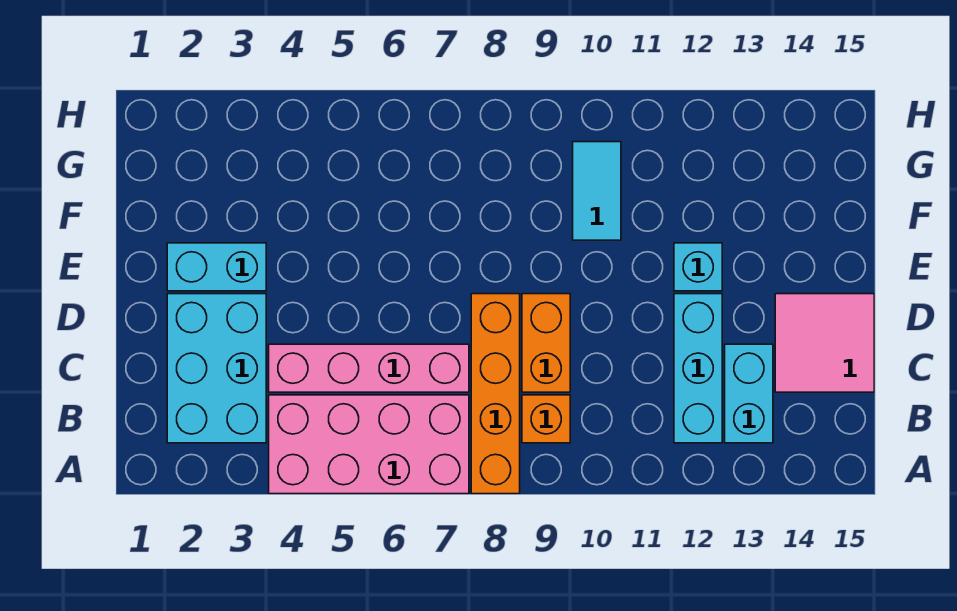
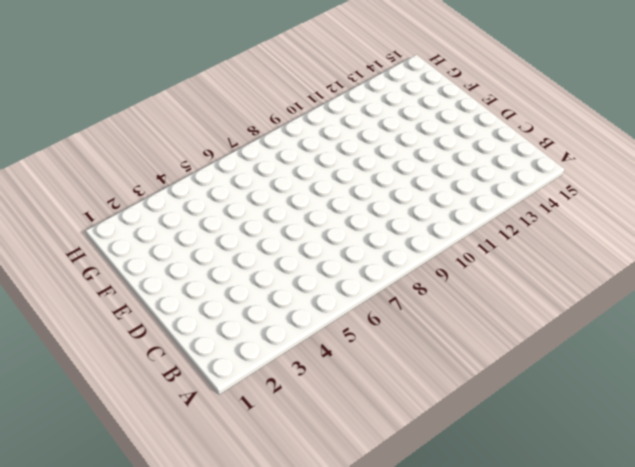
none -> pink 2x4 brick [269,395,469,494]
none -> orange 1x4 brick [471,294,520,494]
none -> cyan 2x3 brick [167,294,266,443]

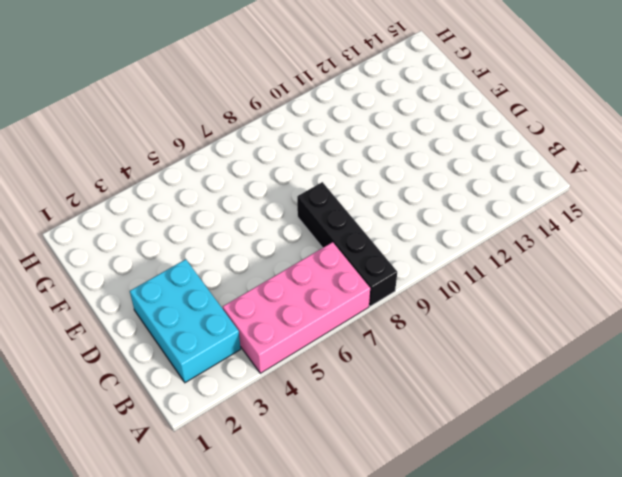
black 1x4 brick [297,182,397,306] -> orange 1x4 brick [471,294,520,494]
none -> orange 1x1 brick [522,395,570,443]
none -> cyan 1x3 brick [674,294,722,443]
none -> cyan 1x2 brick [725,344,773,443]

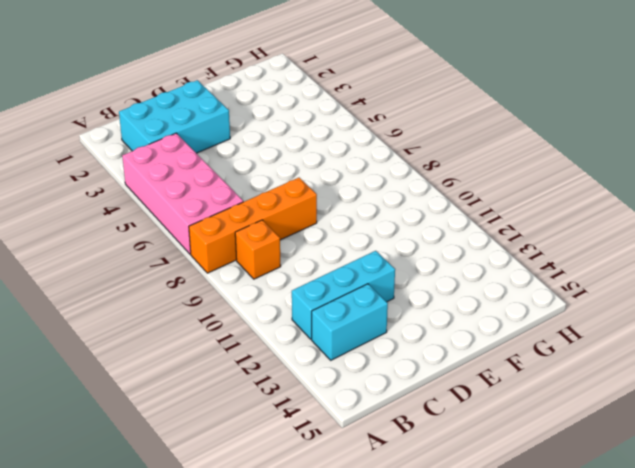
none -> pink 1x4 brick [269,344,469,392]
none -> orange 1x2 brick [522,294,570,392]
none -> pink 2x2 tile [775,294,874,392]

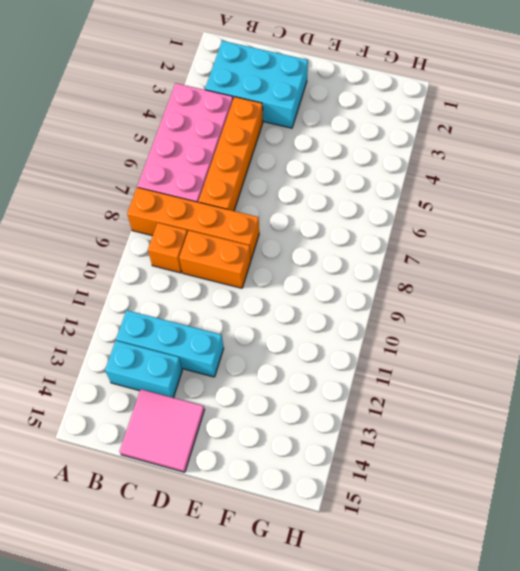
orange 1x4 brick [199,97,263,211] -> pink 1x4 brick [269,344,469,392]
none -> cyan 1x2 brick [167,243,266,291]
none -> cyan 1x1 brick [674,243,722,291]
none -> cyan 1x2 tile [573,142,621,240]

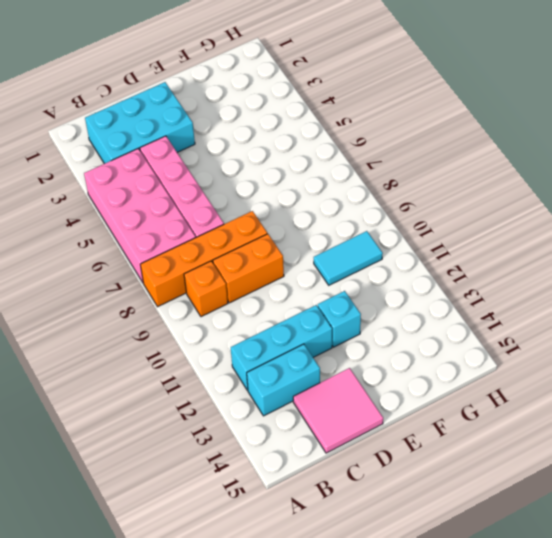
none -> cyan 1x2 brick [167,243,266,291]

